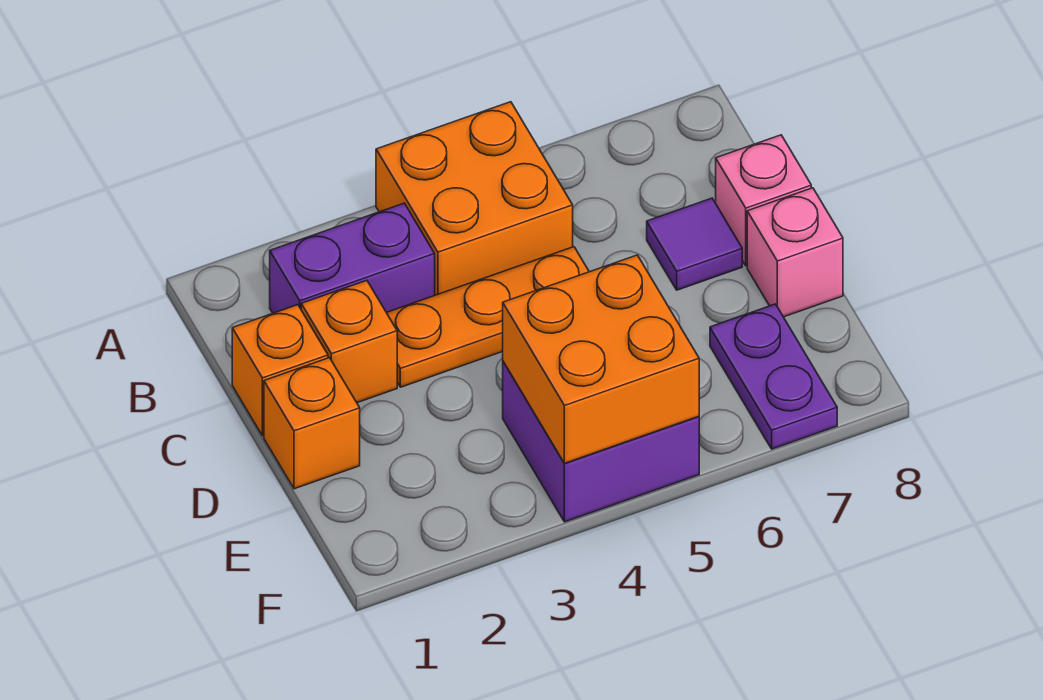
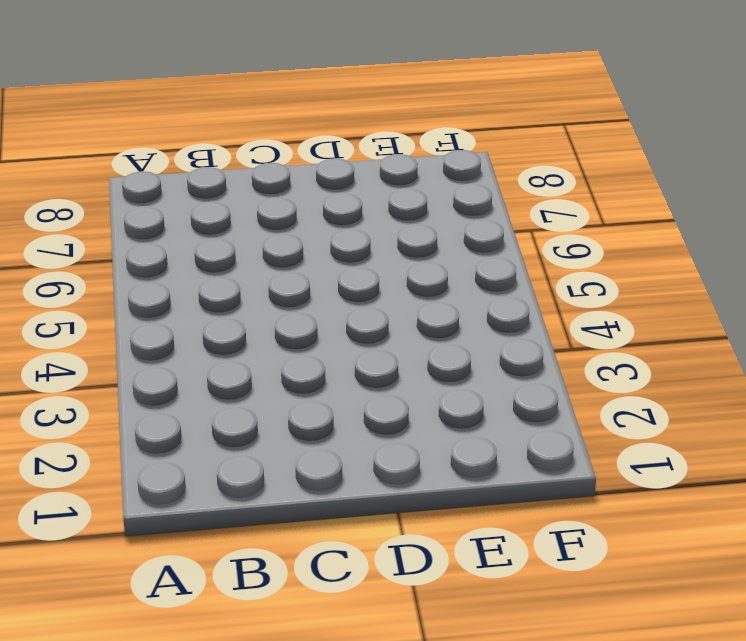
none -> orange 2x2 brick [376,102,573,295]
none -> purple 1x2 brick [270,203,435,313]
none -> orange 1x1 brick [232,305,328,436]

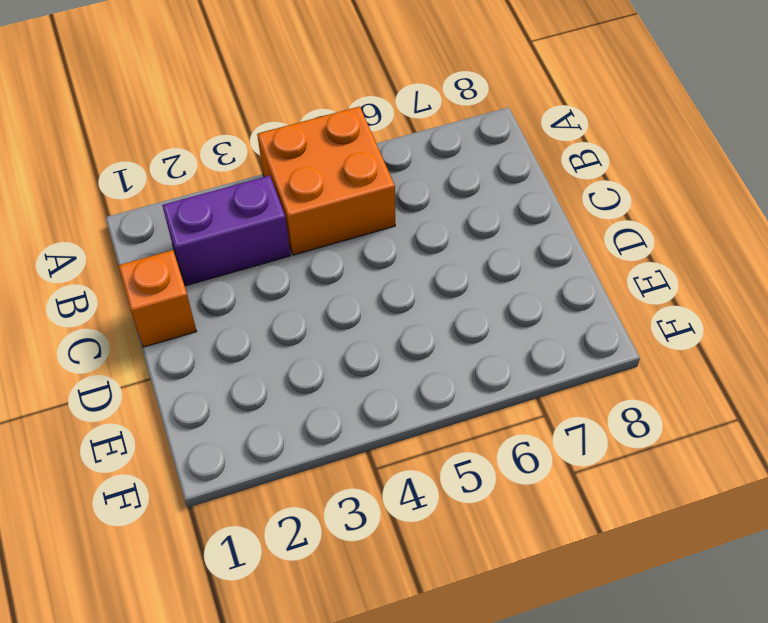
none -> orange 1x1 brick [301,281,397,403]
none -> orange 1x3 plate [386,247,589,387]
none -> purple 1x1 tile [647,198,742,290]

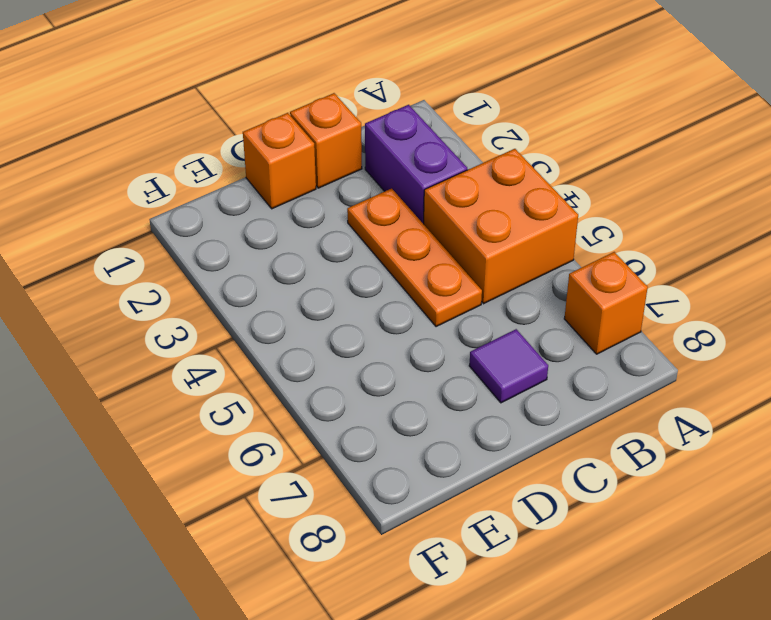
orange 1x1 brick [564,252,648,354] -> orange 1x1 brick moved to [301,281,397,403]
none -> pink 1x1 brick [716,135,811,266]
none -> pink 1x1 brick [747,188,843,317]
none -> purple 2x2 brick [503,362,699,522]

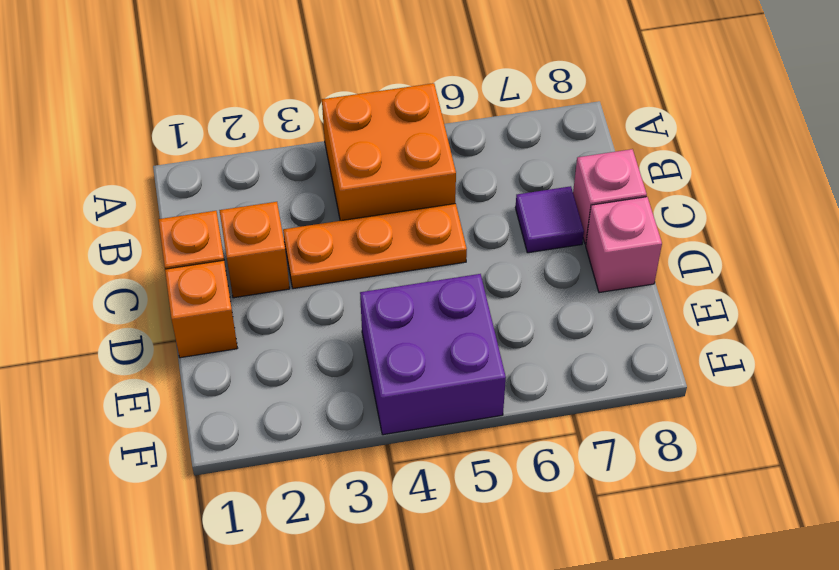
none -> purple 1x2 brick [270,203,435,313]
none -> purple 1x2 plate [710,304,837,449]
none -> orange 2x2 brick [503,255,699,463]

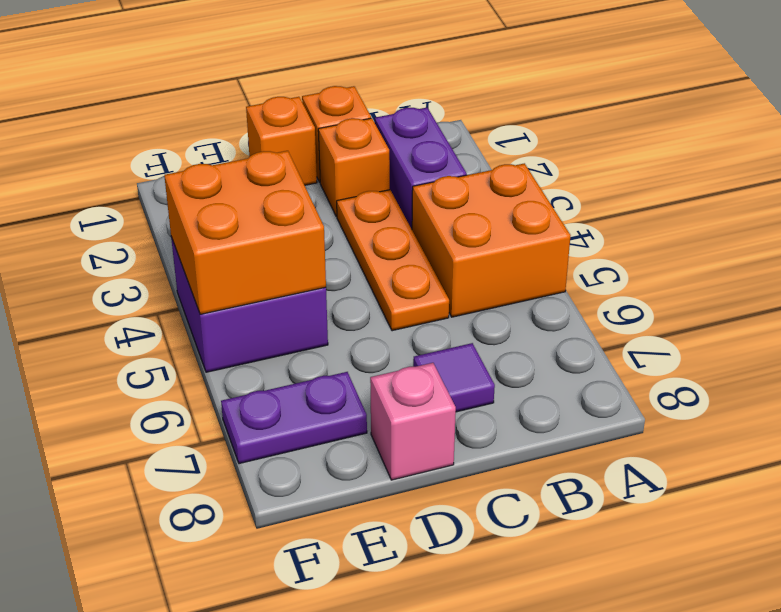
none -> pink 1x1 brick [716,135,811,266]

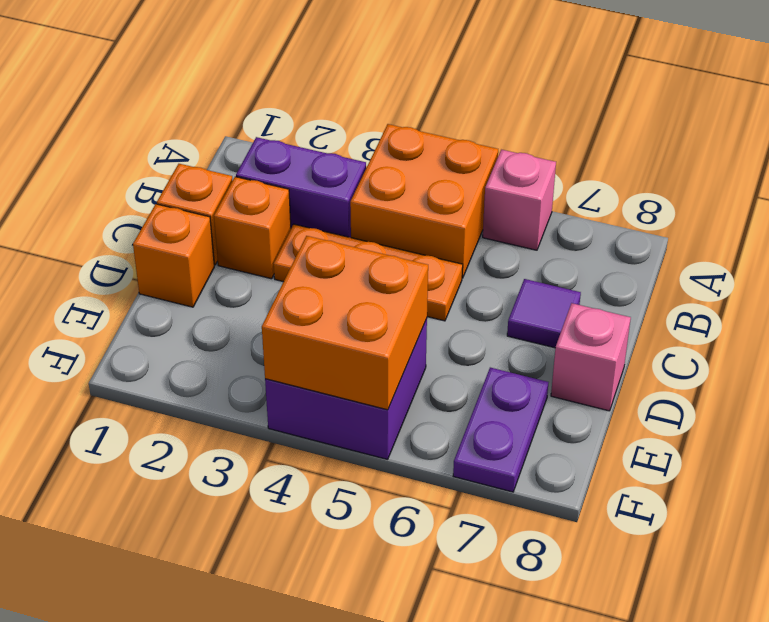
pink 1x1 brick [483,150,556,250] -> pink 1x1 brick moved to [716,135,811,266]

